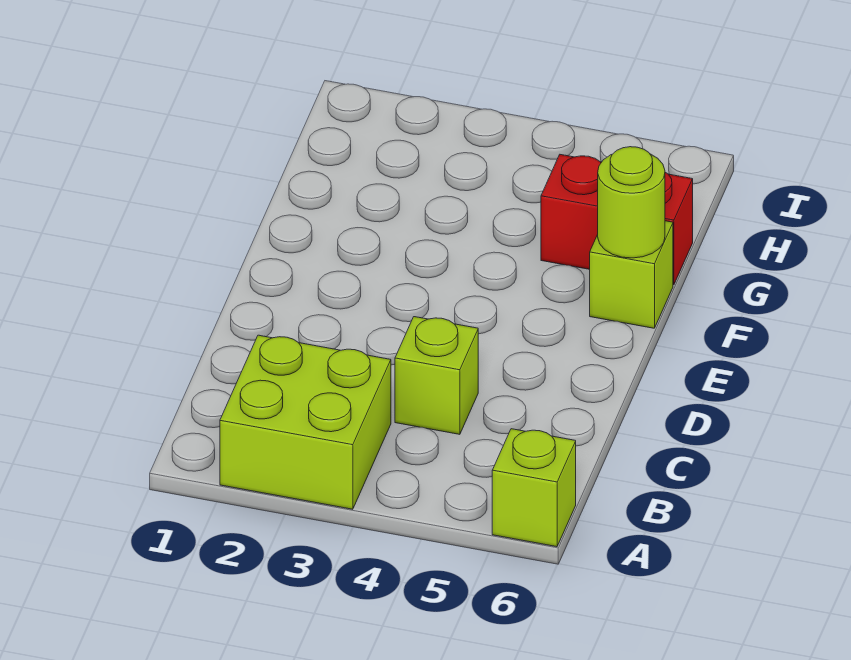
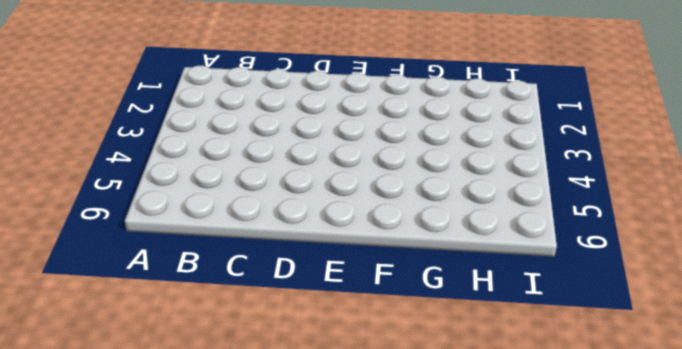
none -> lime 2x2 brick [220,335,391,509]
none -> lime 1x1 brick [492,429,576,547]

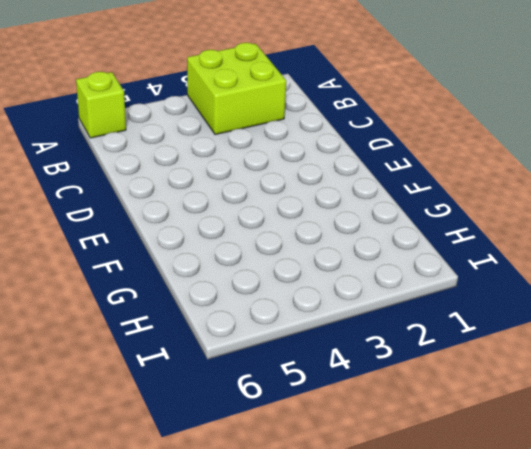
none -> lime 1x1 brick [395,317,478,434]
none -> lime 1x1 brick [590,221,673,328]

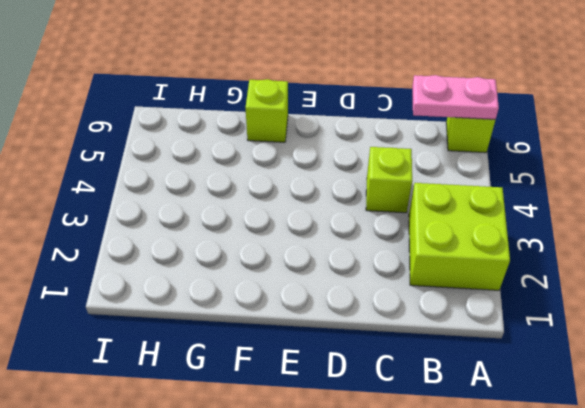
pink 1x2 plate [412,75,499,119] -> none
none -> red 1x2 brick [541,155,693,285]
none -> lime 1x1 round brick [598,147,665,258]

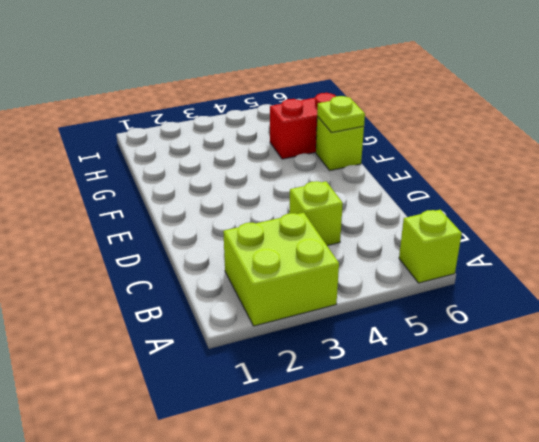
lime 1x1 plate [317,96,365,133] -> lime 1x1 round brick [598,147,665,258]

